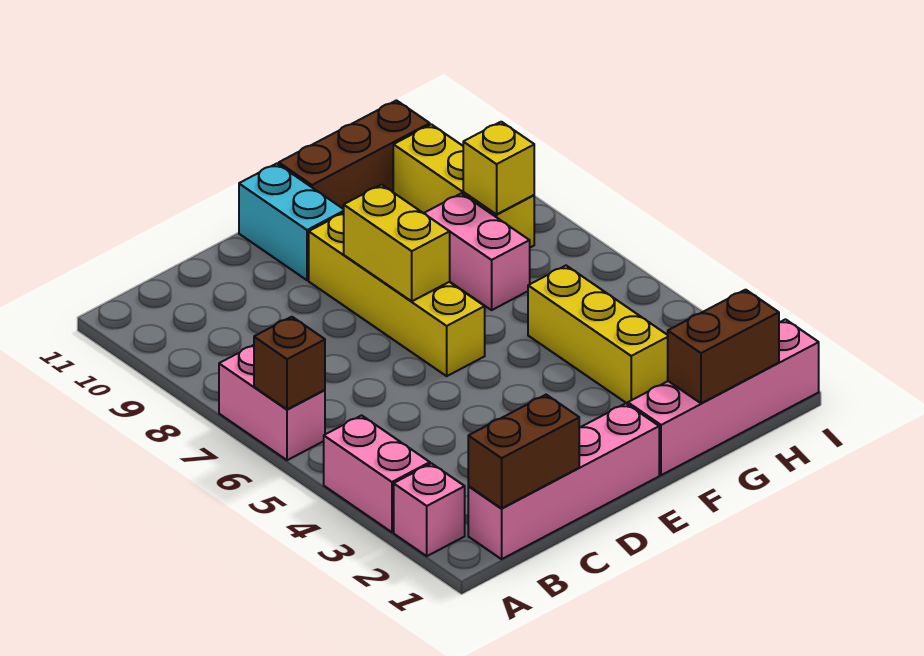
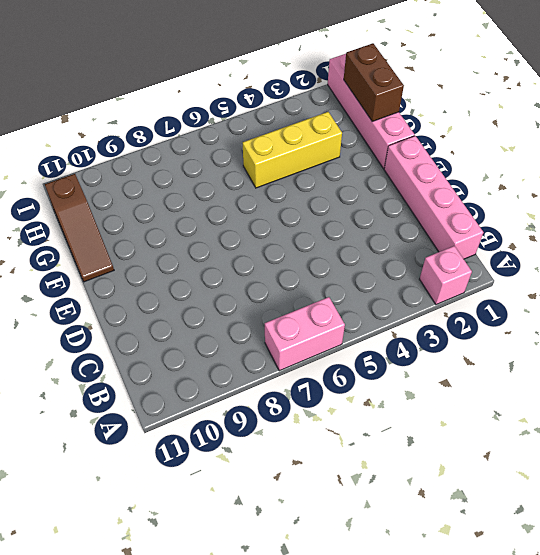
brown 1x3 slope [45,174,114,282] -> brown 1x3 brick [279,100,430,209]
none -> pink 1x2 brick [324,415,430,532]
none -> yellow 1x4 brick [309,213,485,376]
none -> cyan 1x2 brick [239,163,344,280]

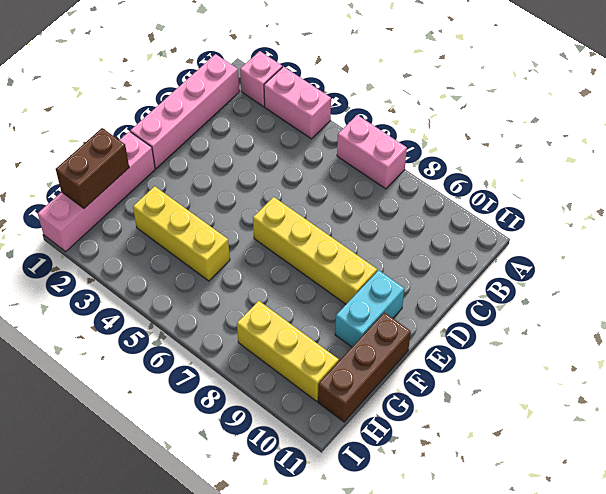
cyan 1x2 brick [335,270,404,347] -> cyan 1x2 brick turned to [239,163,344,280]
none -> pink 1x2 brick [424,193,530,310]
none -> brown 1x1 brick [254,317,325,409]
none -> brown 1x2 brick [468,395,579,508]

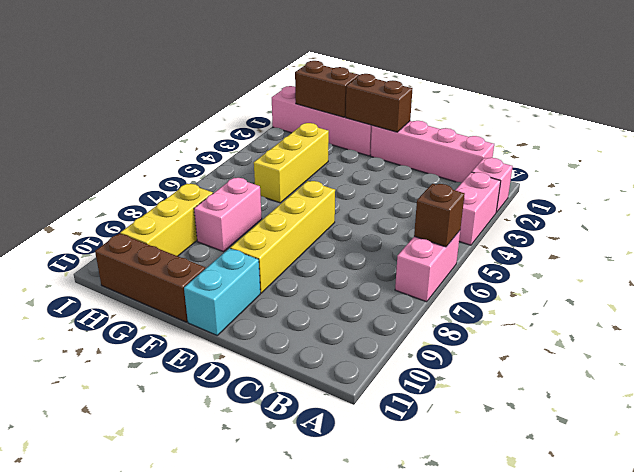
brown 1x2 brick [346,74,412,132] -> brown 1x2 brick moved to [468,395,579,508]
none -> yellow 1x2 brick [344,185,450,301]
none -> yellow 1x1 brick [463,122,534,214]

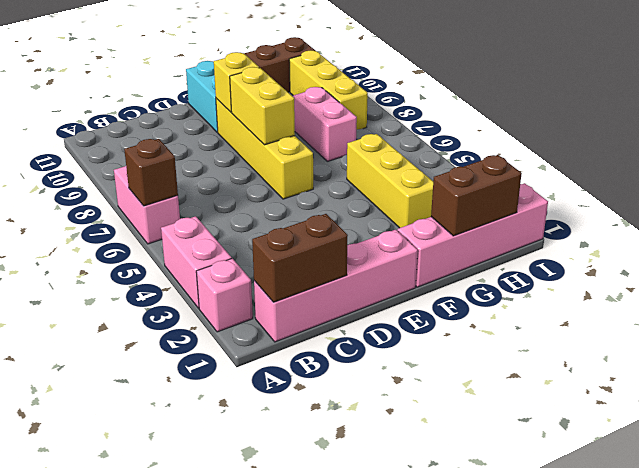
yellow 1x1 brick [214,52,259,112] -> yellow 1x1 brick moved to [463,122,534,214]

